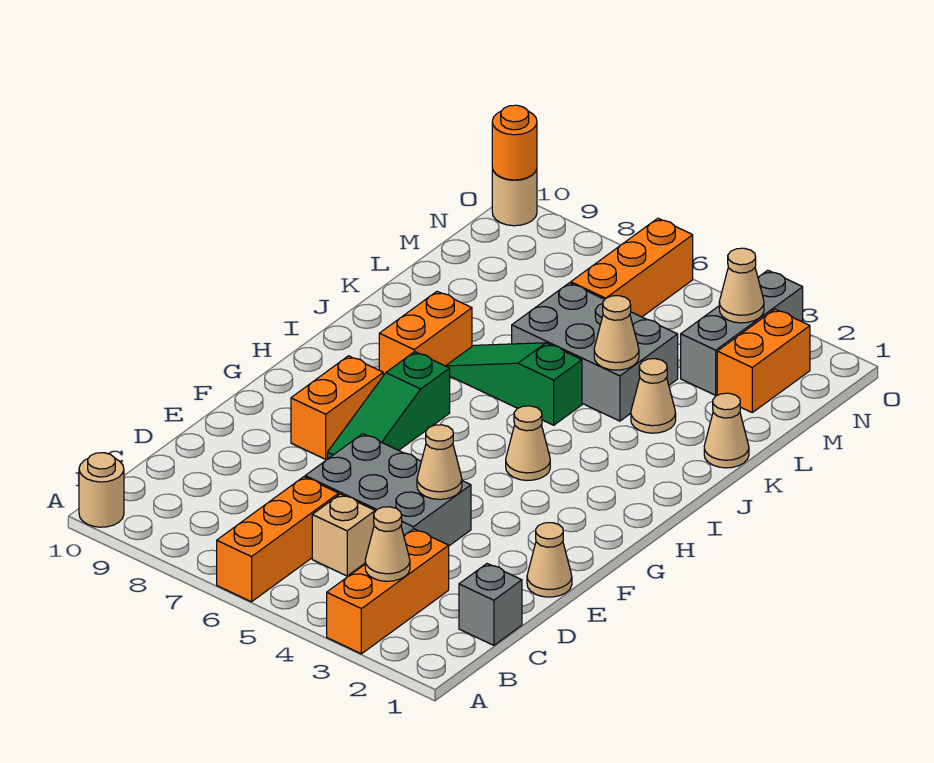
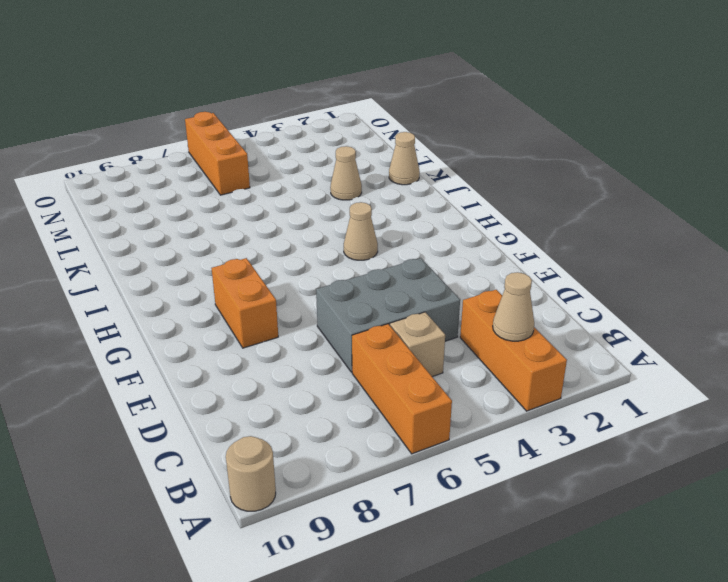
none -> grey 1x1 brick [459,564,522,645]
none -> tan 1x1 cone [527,523,572,597]
none -> green 1x3 slope [328,352,450,459]

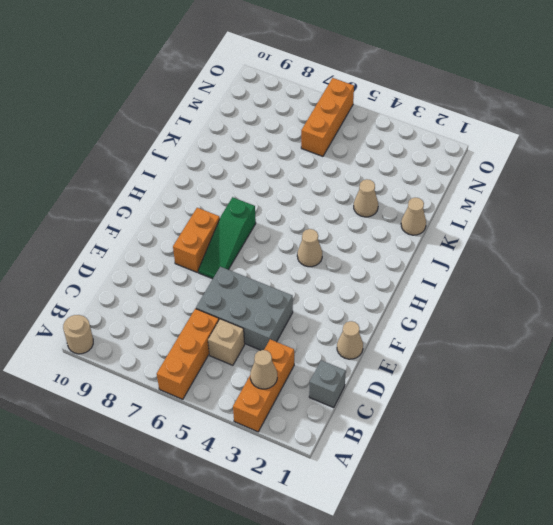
none -> orange 1x2 brick [379,291,472,376]
none -> green 1x3 slope [446,343,582,425]
none -> grey 2x3 brick [512,283,678,421]

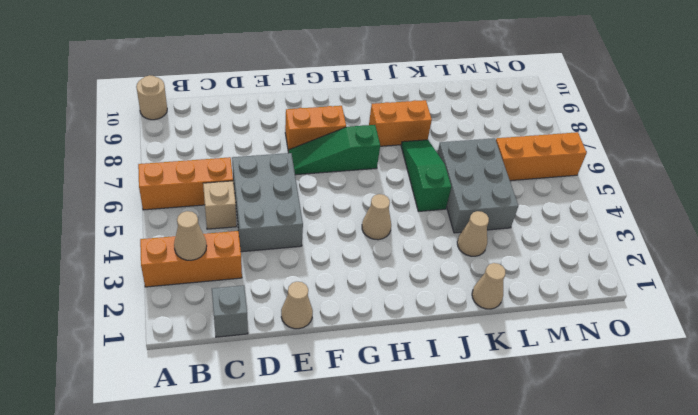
none -> orange 1x2 brick [717,309,810,412]
none -> grey 1x3 brick [681,270,803,395]
none -> tan 1x1 round brick [492,168,537,226]

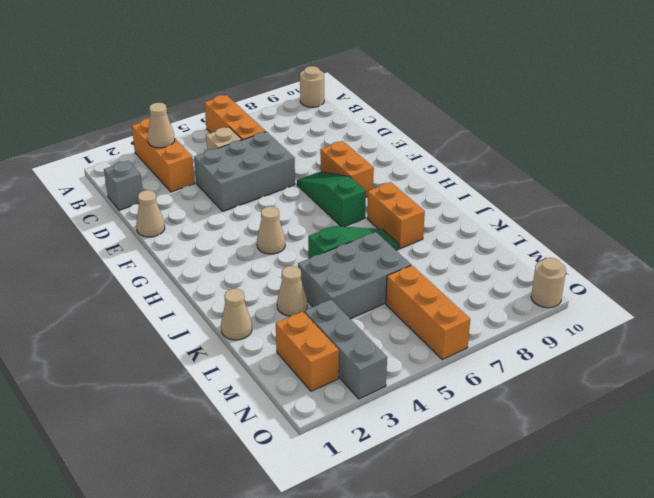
none -> tan 1x1 cone [417,425,462,499]
none -> tan 1x1 cone [594,296,639,370]
none -> tan 1x1 cone [719,248,764,323]

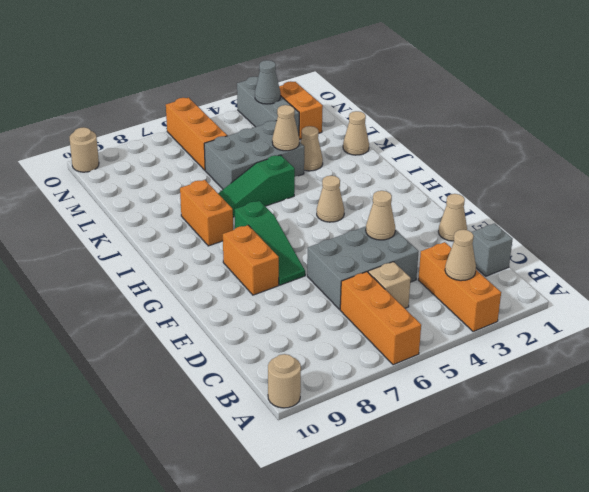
grey 1x1 cone [255,60,281,104] -> tan 1x1 cone [719,248,764,323]
none -> orange 1x1 round brick [492,105,537,180]

